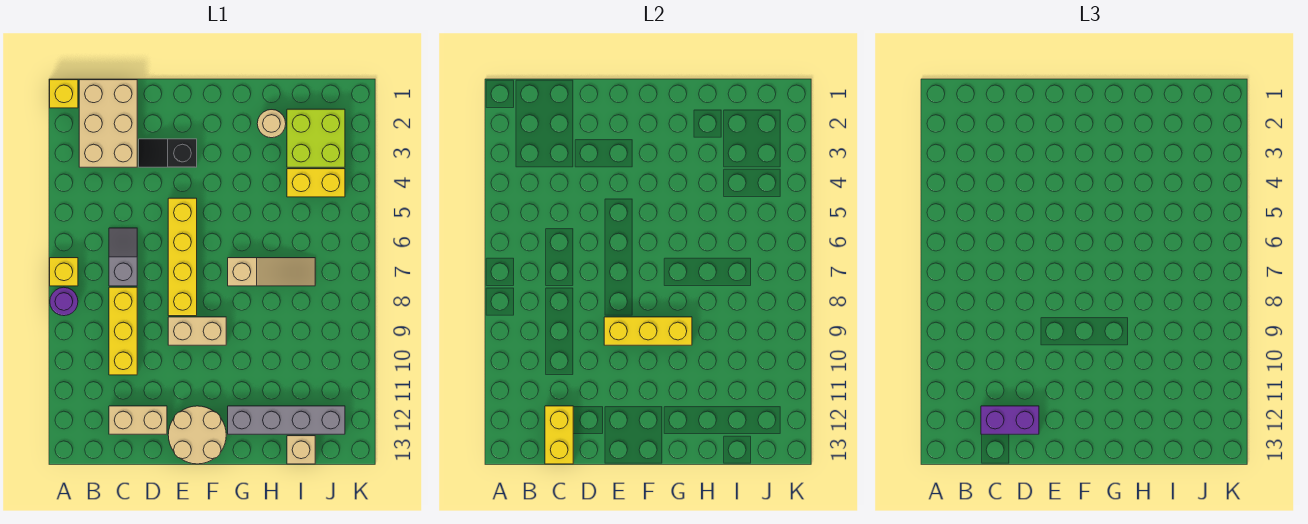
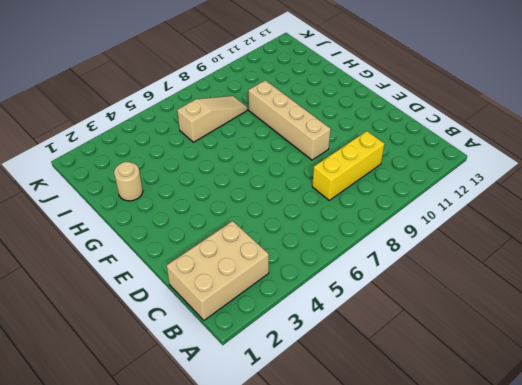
tan 1x4 brick [248,80,331,160] -> tan 1x2 brick [168,317,226,345]
tan 1x3 slope [177,96,247,142] -> tan 1x3 slope turned to [228,258,315,286]
none -> yellow 1x1 brick [50,80,78,108]
none -> yellow 1x1 brick [50,258,78,286]
none -> purple 1x1 round brick [50,287,78,316]

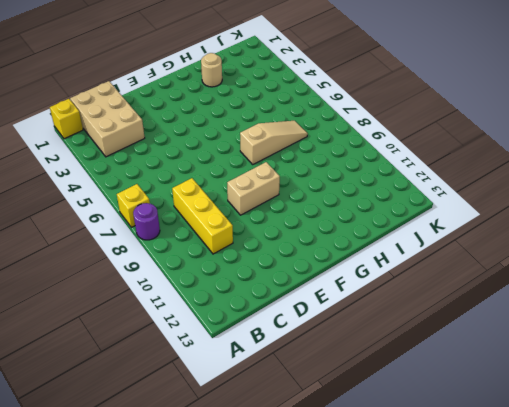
none -> grey 1x2 slope [109,228,137,286]
none -> tan 1x2 brick [109,406,167,434]
none -> black 1x2 slope [139,139,197,167]

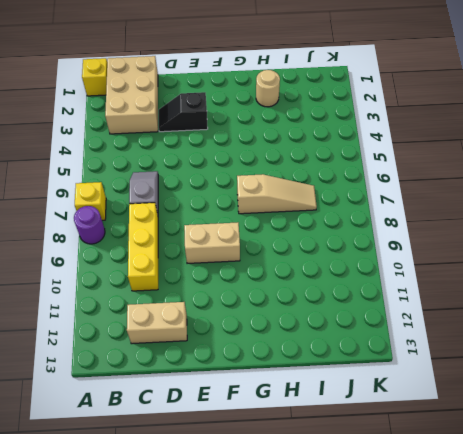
none -> yellow 1x4 brick [168,198,197,316]
none -> tan 2x2 round brick [168,406,226,464]
none -> grey 1x4 brick [228,406,345,434]

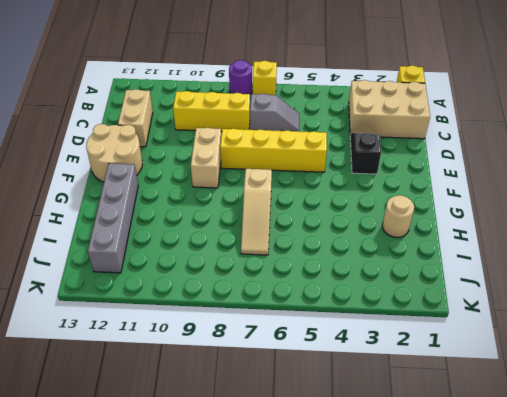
none -> lime 2x2 brick [287,109,345,167]
none -> yellow 1x2 brick [287,169,345,197]
none -> tan 1x1 brick [287,436,315,464]

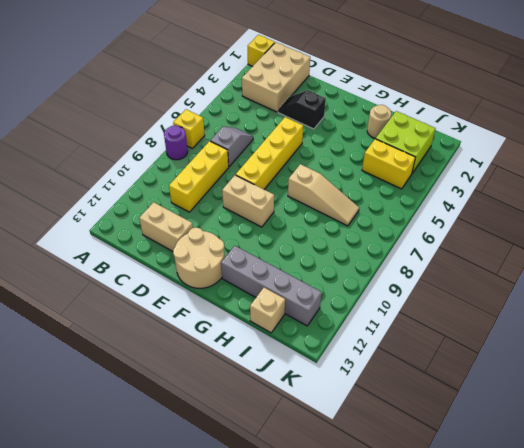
none -> yellow 1x2 brick [545,406,573,464]
none -> yellow 1x3 brick [604,317,692,345]
none -> purple 1x2 brick [981,406,1039,434]

